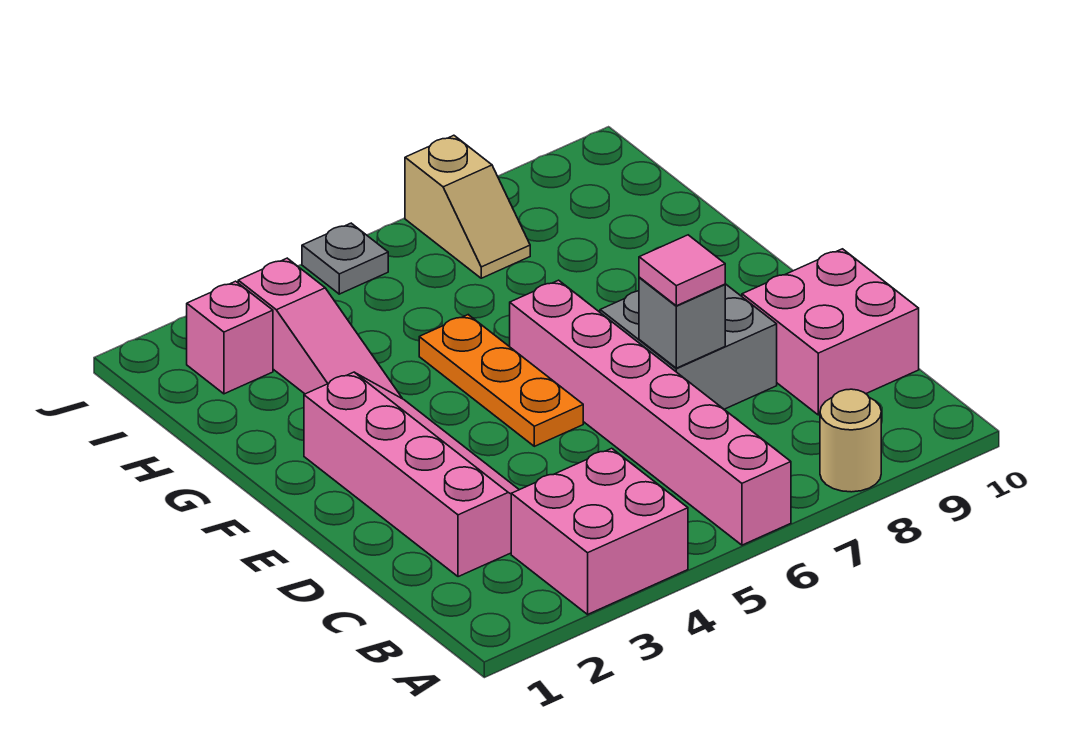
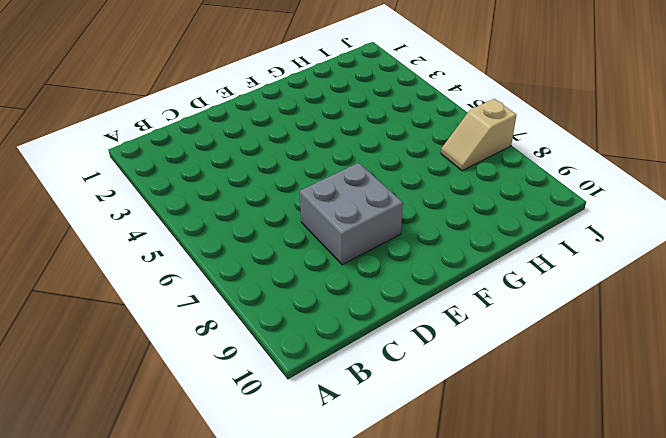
none -> pink 2x2 brick [511,448,688,614]
none -> pink 1x6 brick [510,280,791,545]
none -> tan 1x1 round brick [820,389,881,492]

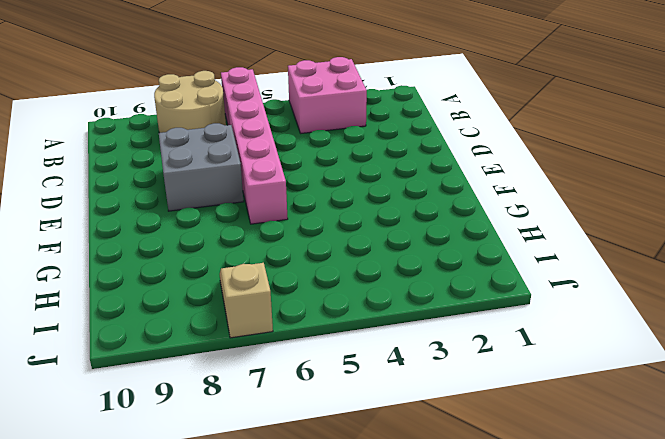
tan 2x2 round brick [154,71,226,133] -> tan 1x1 round brick [820,389,881,492]
none -> pink 2x4 slope [304,372,519,577]
none -> pink 2x2 brick [742,249,919,415]
none -> orange 1x3 plate [419,315,583,446]

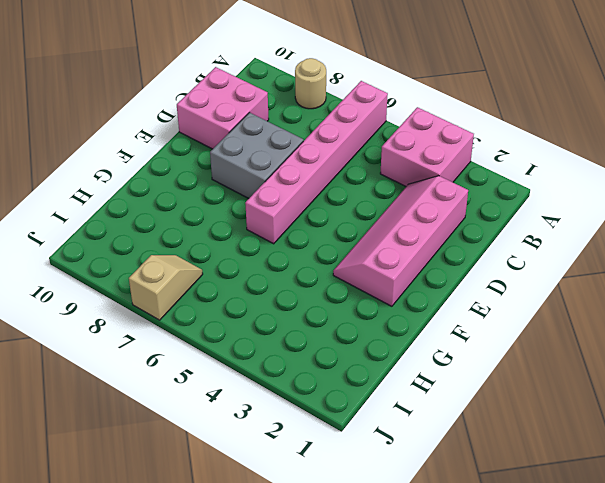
none -> orange 1x3 plate [419,315,583,446]
none -> pink 1x3 slope [238,258,402,398]
none -> pink 1x1 brick [187,281,273,394]

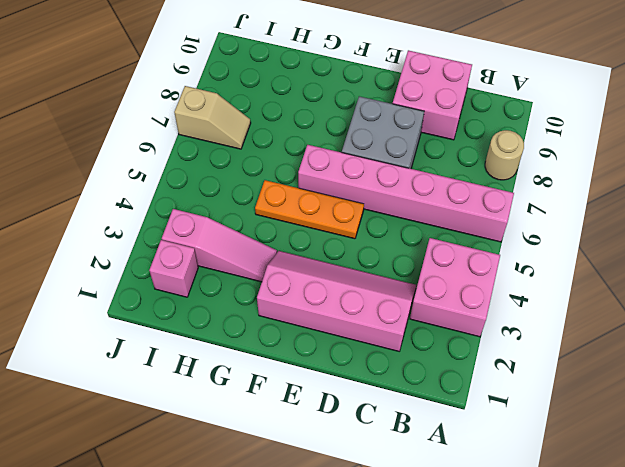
none -> grey 1x1 plate [302,223,388,294]
none -> grey 1x1 brick [639,277,725,368]
none -> pink 1x1 tile [639,235,725,306]

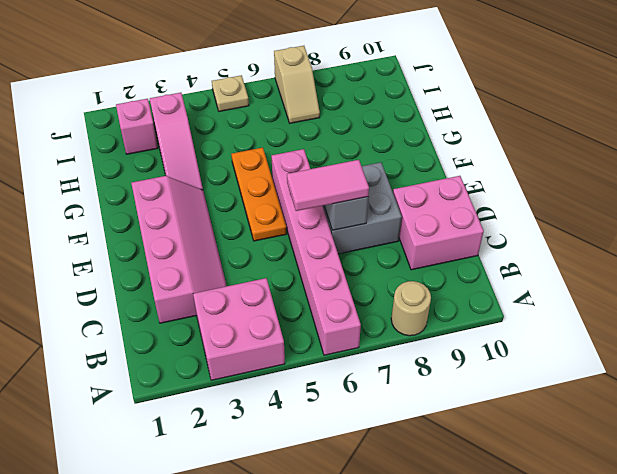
pink 1x2 tile [287,160,369,211] -> pink 1x1 tile [639,235,725,306]
tan 1x1 plate [212,75,249,111] -> grey 1x1 plate [302,223,388,294]

